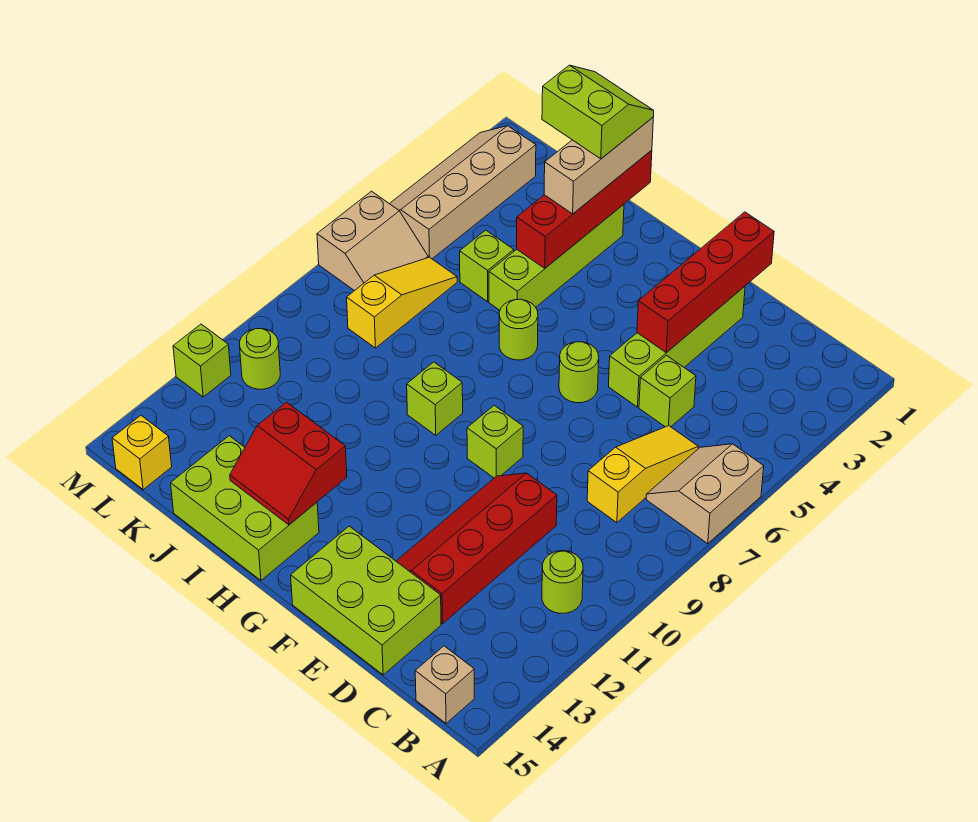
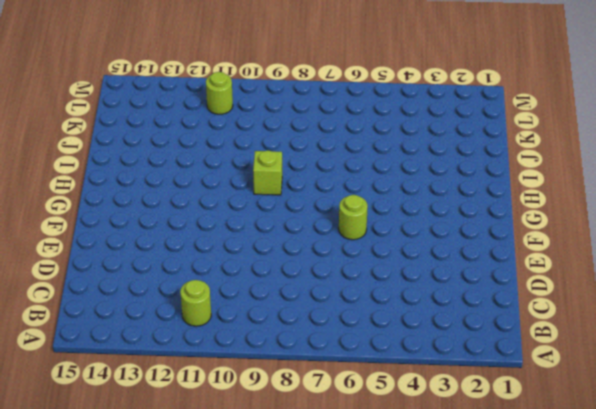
none -> tan 2x2 slope [646,444,764,543]
none -> tan 1x1 brick [415,646,474,723]
none -> yellow 1x3 slope [587,426,698,523]

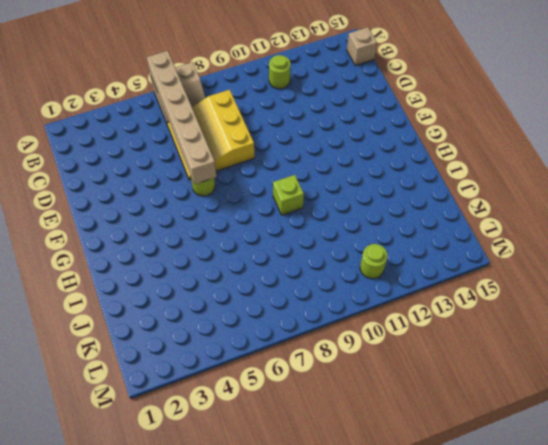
tan 1x6 brick [147,51,217,184] -> none
yellow 3x3 slope [167,90,255,180] -> yellow 1x3 slope [587,426,698,523]
none -> lime 1x1 brick [639,356,696,427]
none -> red 2x4 slope [396,473,557,624]
none -> lime 2x3 brick [291,526,441,675]

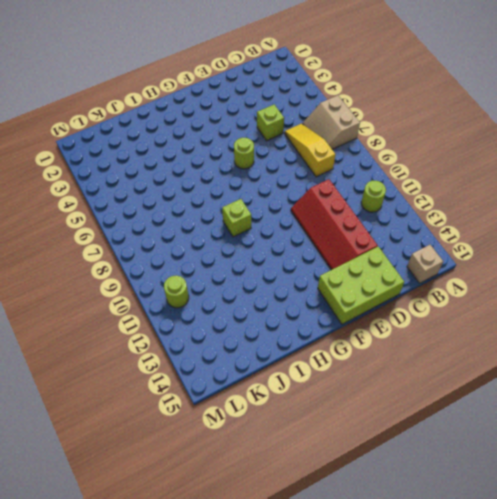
none -> lime 1x4 brick [609,286,745,407]
none -> lime 1x1 brick [467,405,523,478]
none -> lime 1x1 round brick [499,299,538,360]

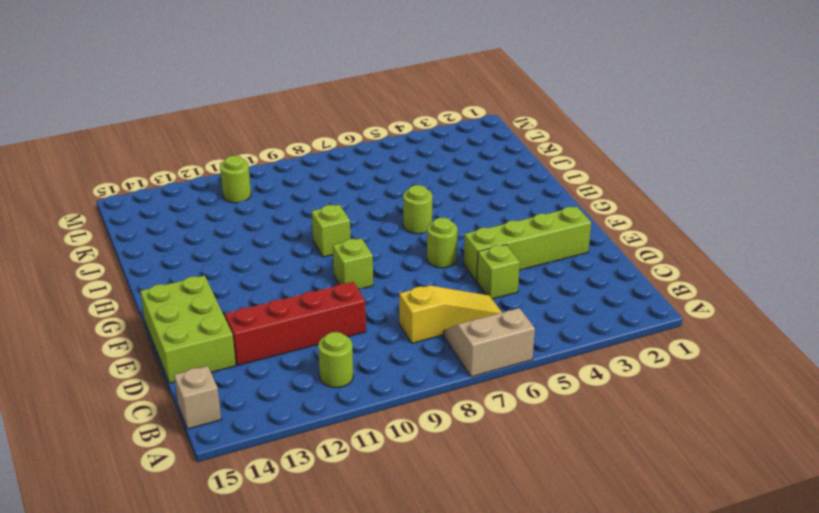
none -> lime 2x3 brick [171,436,319,580]
none -> lime 1x4 brick [489,204,624,310]
none -> lime 1x1 brick [460,230,514,302]

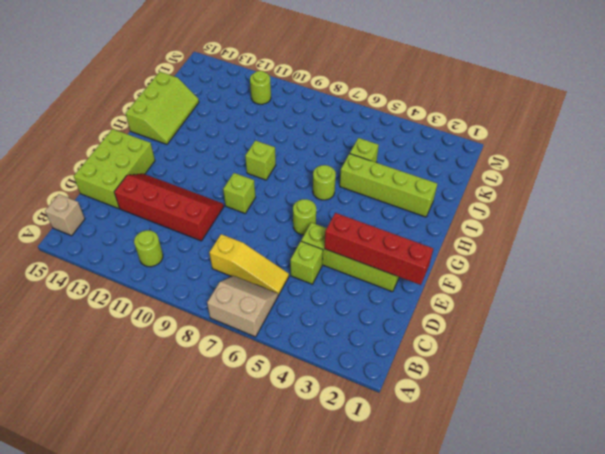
lime 2x3 slope [126,72,199,144] -> lime 2x3 brick [171,436,319,580]
none -> yellow 1x3 slope [347,257,457,348]
none -> tan 2x4 slope [390,126,536,259]
none -> tan 2x2 slope [317,191,428,291]

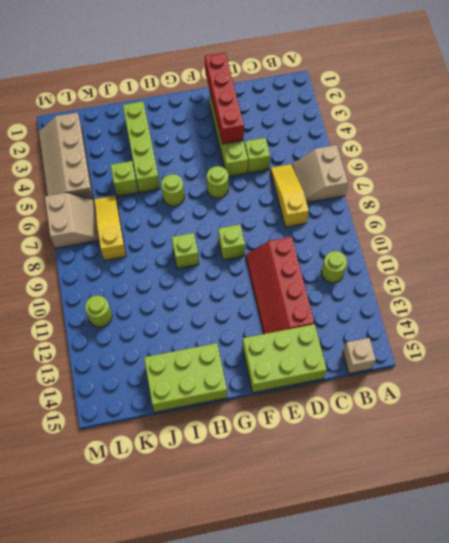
none -> yellow 1x1 brick [112,415,172,490]
none -> lime 1x1 brick [173,324,231,397]
none -> red 2x2 slope [230,402,347,525]

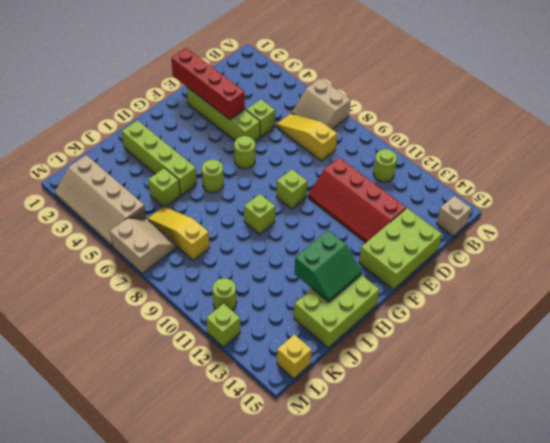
green 2x2 slope [294,230,362,302] -> red 2x2 slope [230,402,347,525]
none -> red 1x4 brick [517,150,652,268]
none -> tan 1x3 brick [544,118,653,214]
none -> lime 2x2 slope [542,65,654,159]

